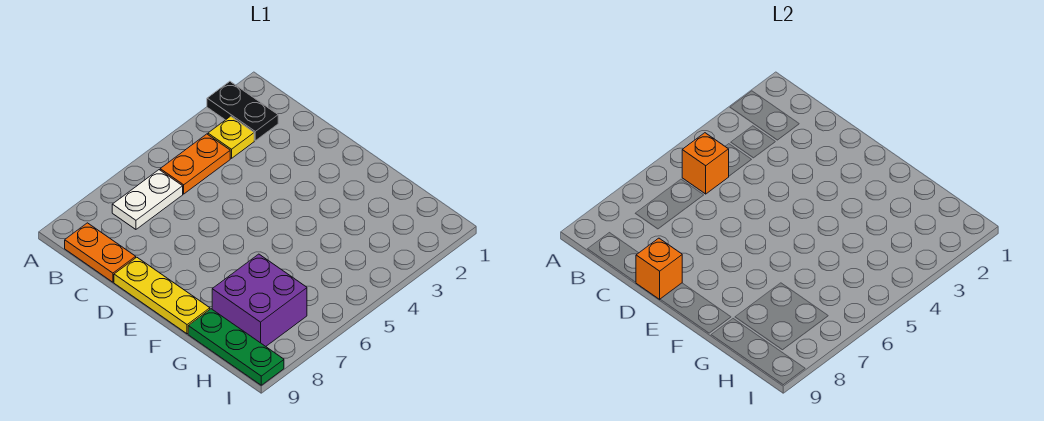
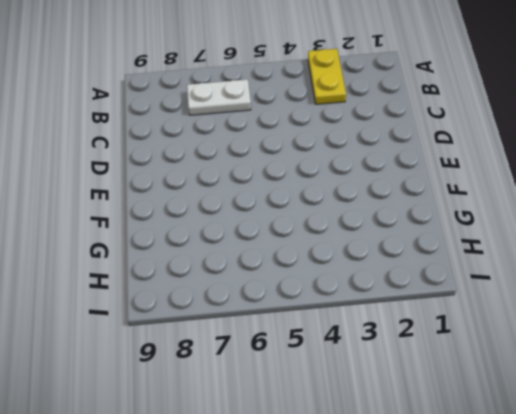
yellow 1x2 plate [308,49,346,104] -> yellow 1x1 plate [208,116,254,158]
none -> black 1x2 plate [207,81,278,141]
none -> orange 1x2 plate [160,134,230,194]

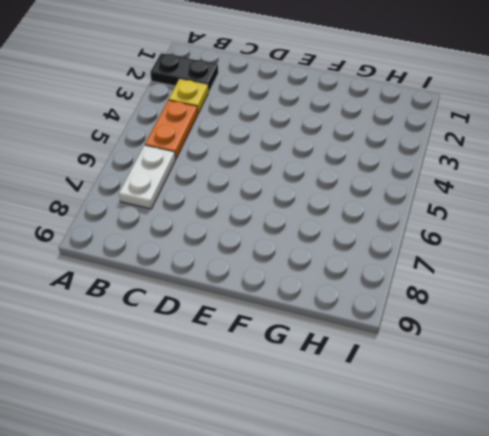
none -> orange 1x2 plate [65,223,136,282]
none -> yellow 1x3 plate [114,257,210,334]

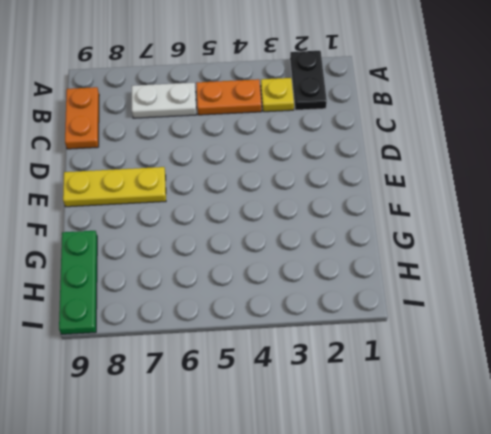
yellow 1x3 plate [63,167,166,207] -> yellow 1x3 plate turned to [114,257,210,334]
none -> purple 2x2 brick [212,254,307,346]
none -> orange 1x1 brick [682,133,729,194]

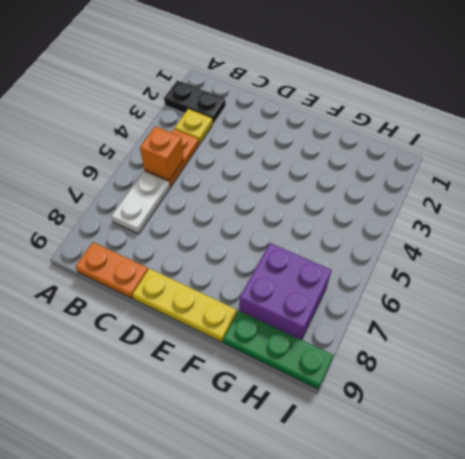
none -> orange 1x1 brick [636,238,682,299]

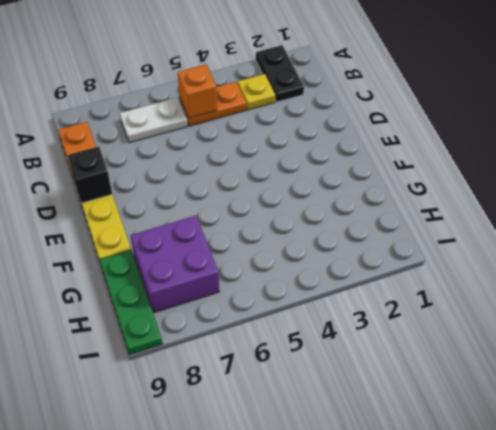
black 1x1 brick [68,147,112,203] -> orange 1x1 brick [636,238,682,299]

